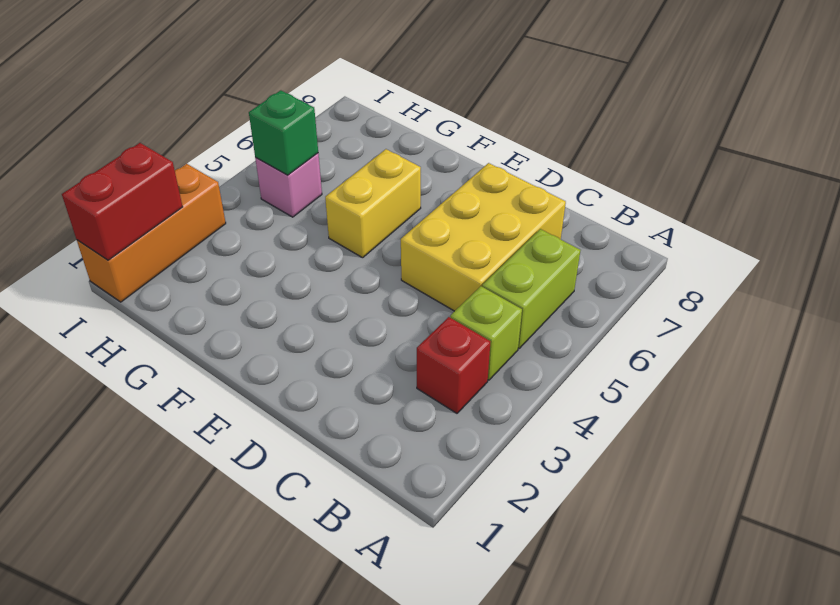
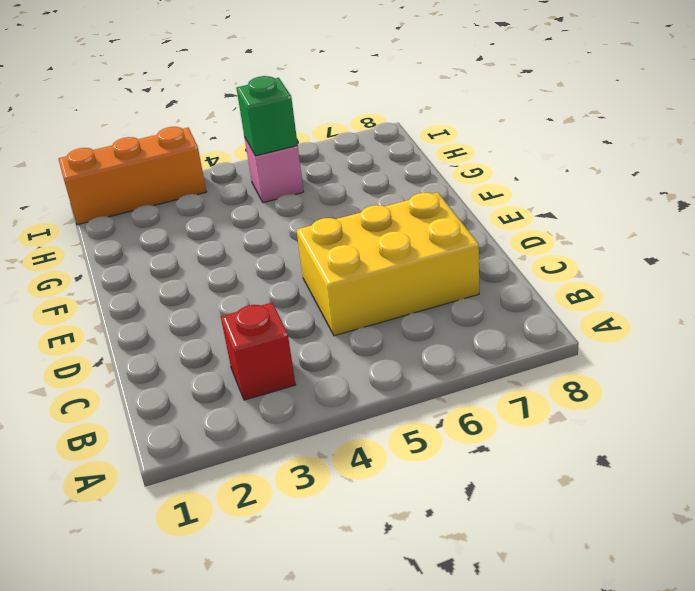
none -> lime 1x1 brick [450,286,522,380]
none -> lime 1x2 brick [482,229,581,348]

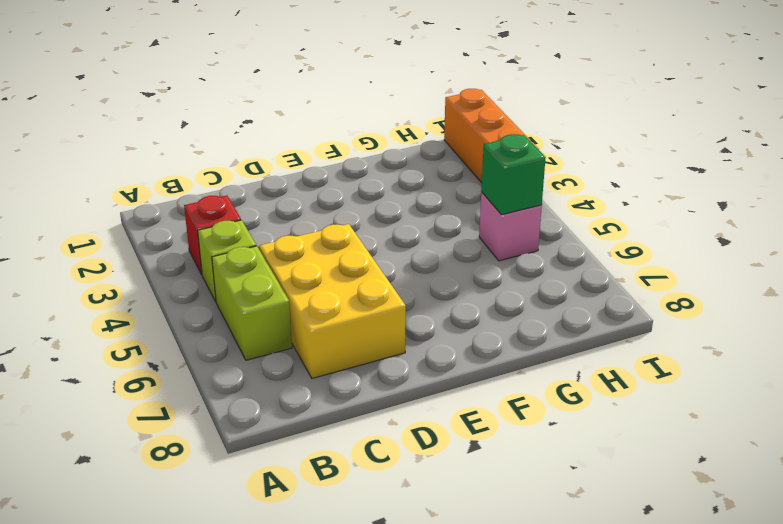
none -> yellow 1x2 brick [325,149,421,258]
none -> red 1x2 brick [62,143,183,260]

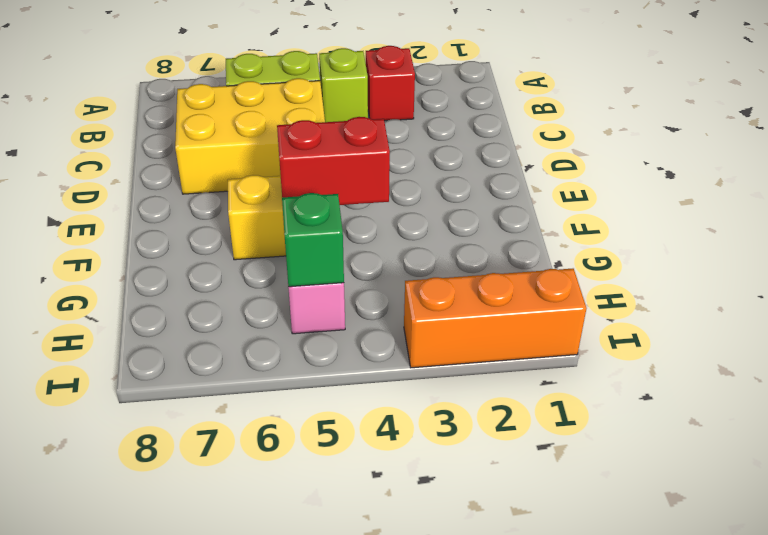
red 1x2 brick [277,117,390,205] -> red 1x2 brick moved to [62,143,183,260]

